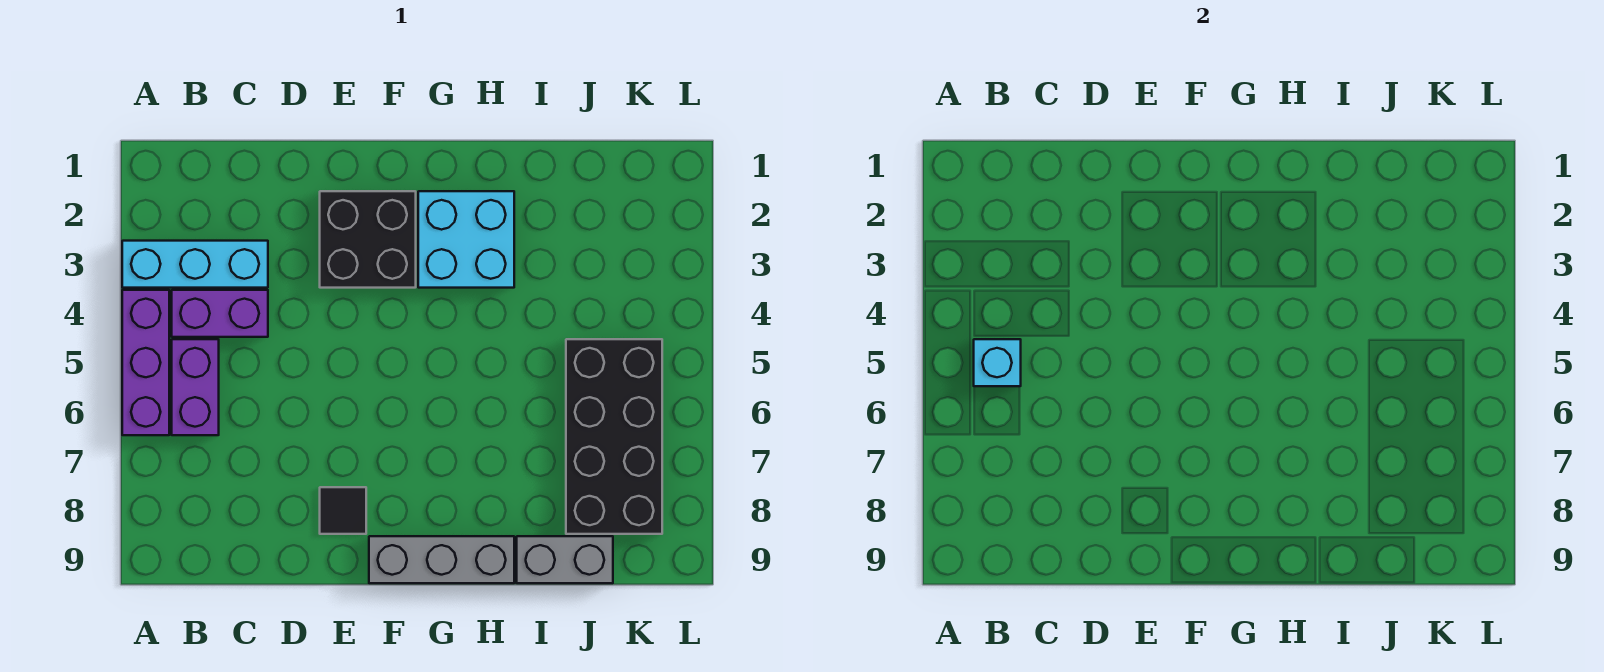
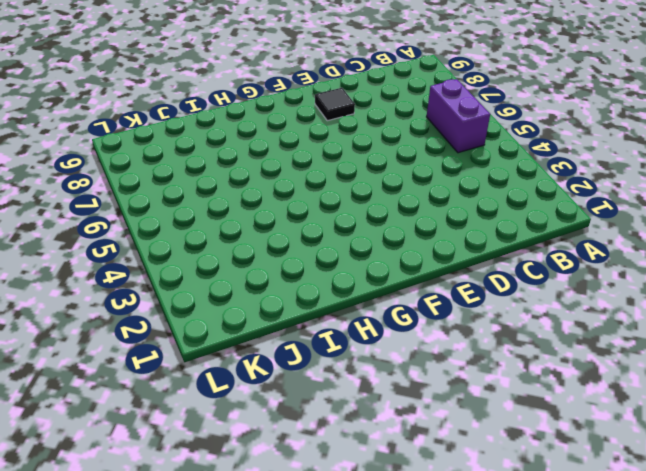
none -> cyan 1x3 brick [122,241,268,288]
none -> purple 1x3 brick [122,290,169,435]

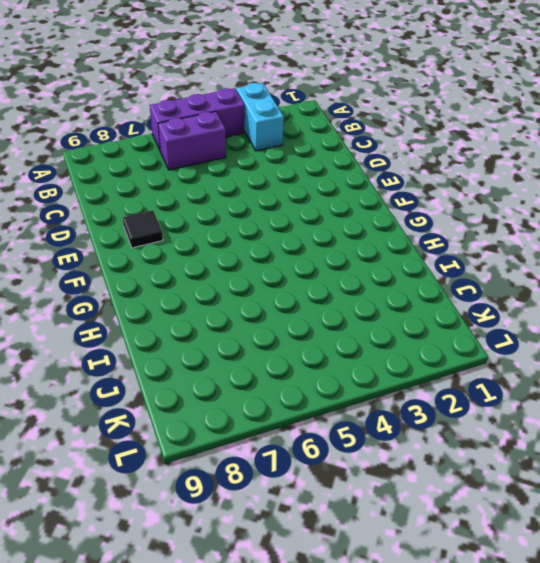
cyan 1x2 brick [236,83,284,151] -> cyan 1x3 brick [122,241,268,288]
none -> purple 1x2 brick [172,290,268,337]
none -> black 2x2 brick [320,191,416,288]

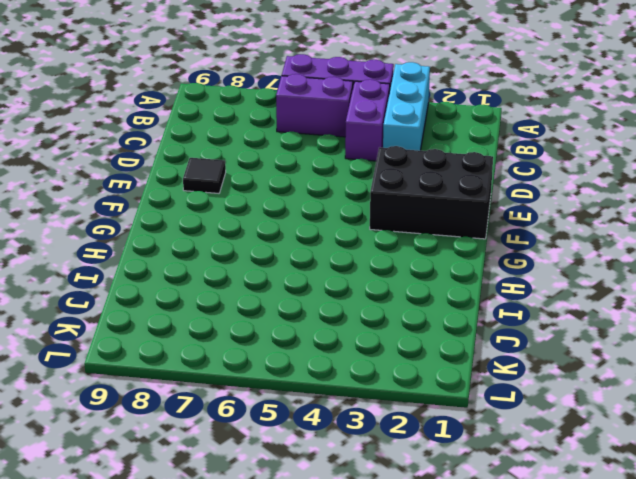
black 2x3 brick [370,146,493,239] -> black 2x2 brick [320,191,416,288]
none -> grey 1x3 brick [369,536,514,583]
none -> cyan 2x2 brick [418,191,514,288]

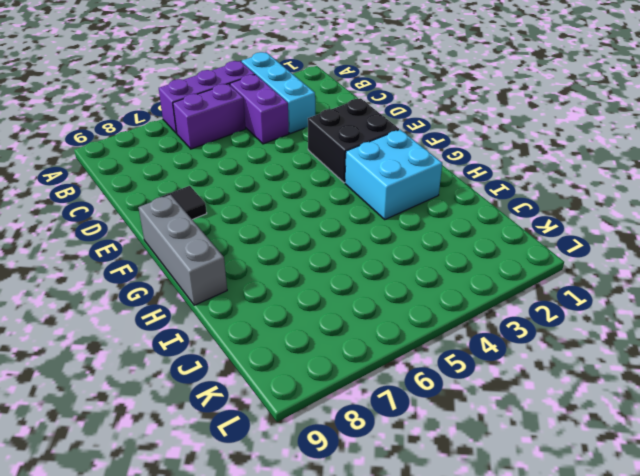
none -> grey 1x2 brick [517,536,613,583]
none -> black 2x4 brick [566,339,662,534]

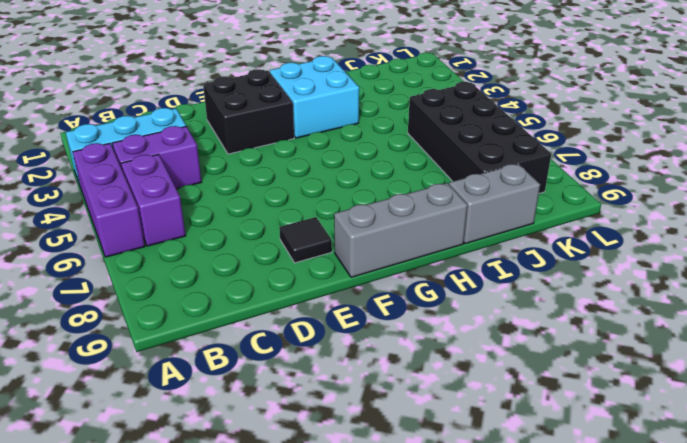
none -> cyan 1x1 brick [974,339,1021,386]

